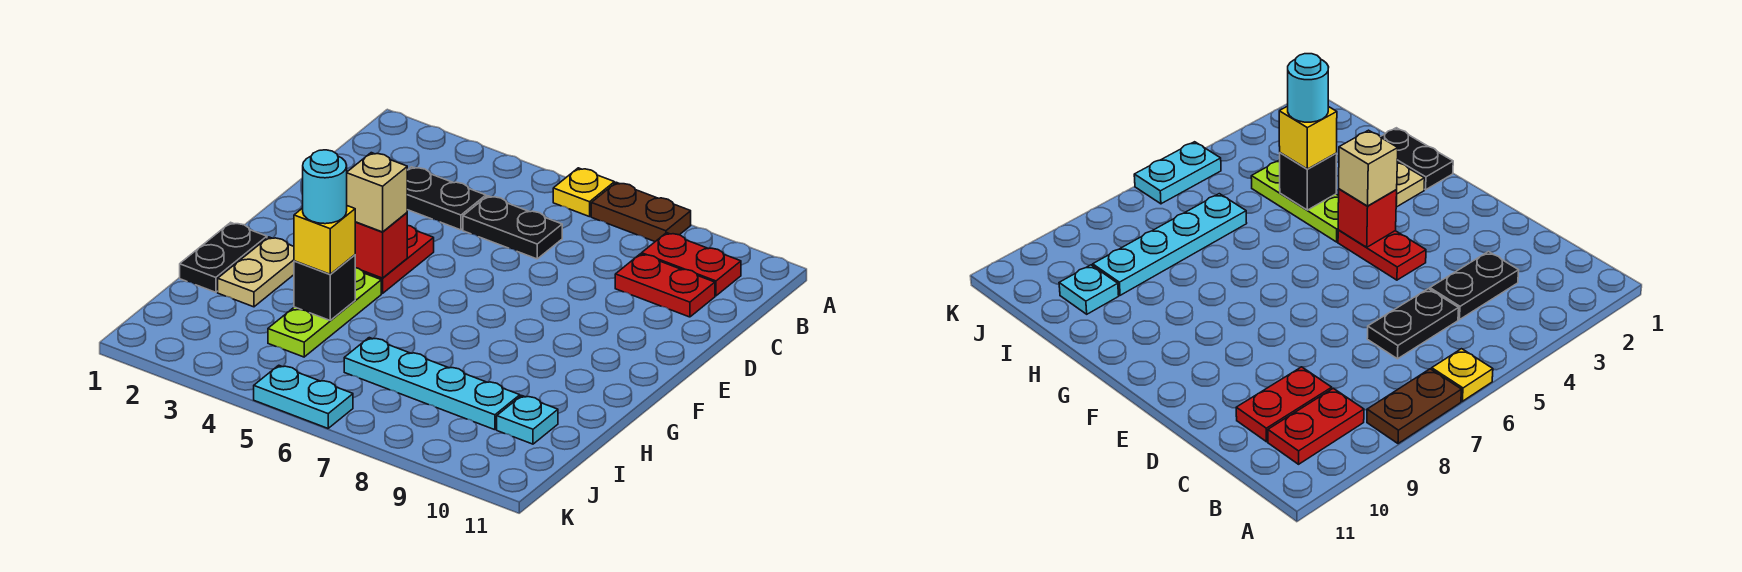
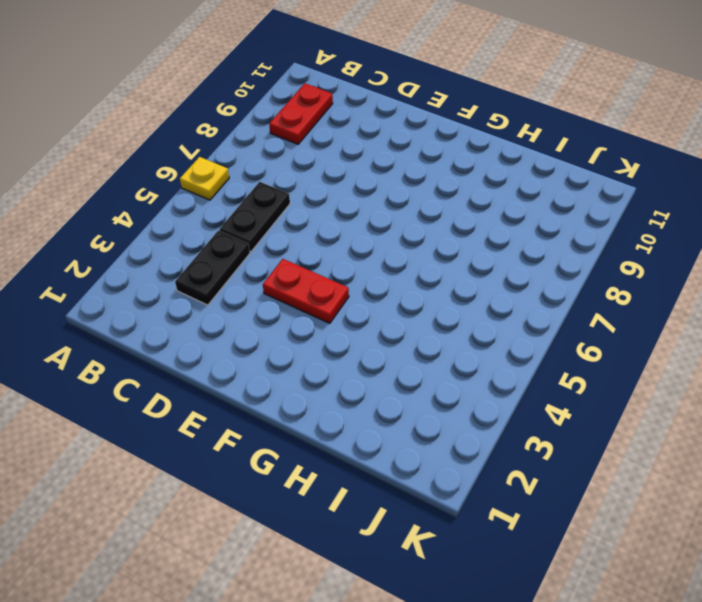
none -> brown 1x2 plate [591,182,691,241]
none -> red 1x2 plate [615,254,715,317]
none -> black 1x2 plate [180,222,267,292]

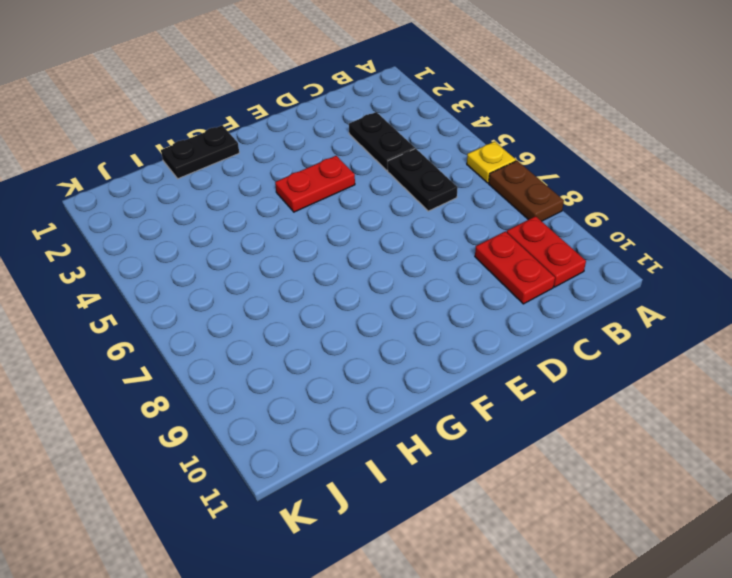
none -> tan 1x2 plate [218,237,294,307]
none -> lime 1x3 plate [268,268,381,357]
none -> cyan 1x4 plate [344,338,520,430]

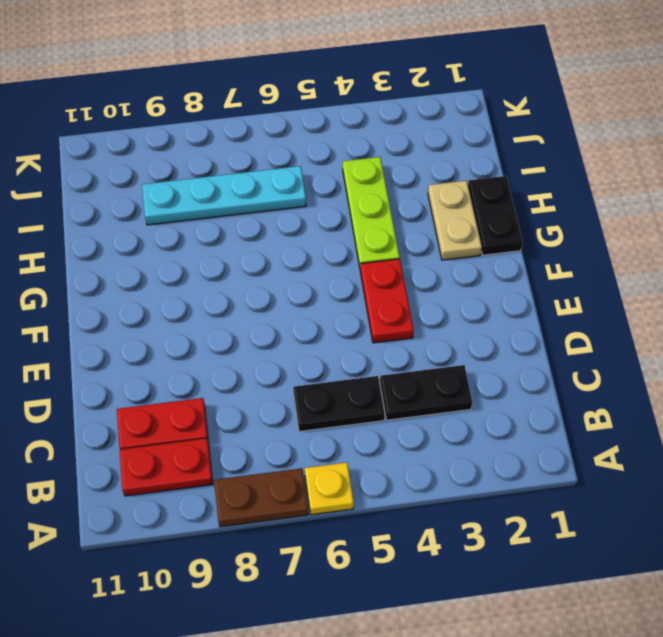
none -> cyan 1x1 plate [497,396,558,444]
none -> cyan 1x2 plate [254,365,353,428]
none -> red 1x1 brick [355,213,407,278]

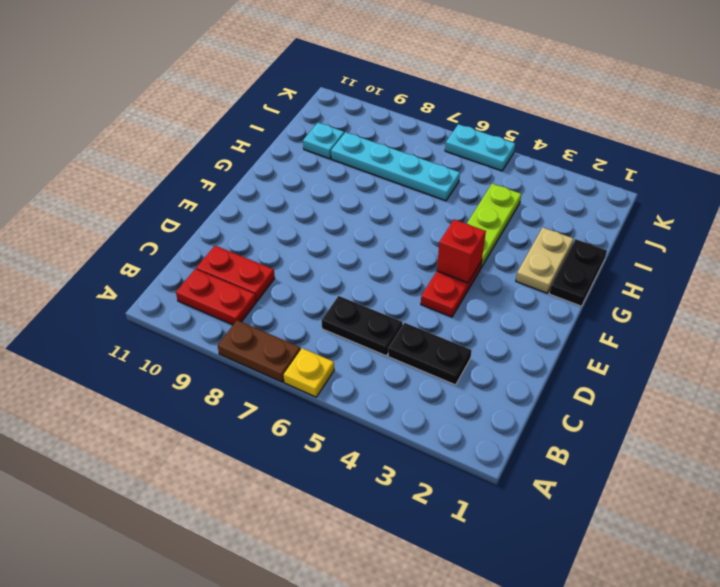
none -> black 1x1 brick [294,255,355,321]
none -> tan 1x1 brick [347,153,407,232]
none -> yellow 1x1 brick [294,206,355,274]

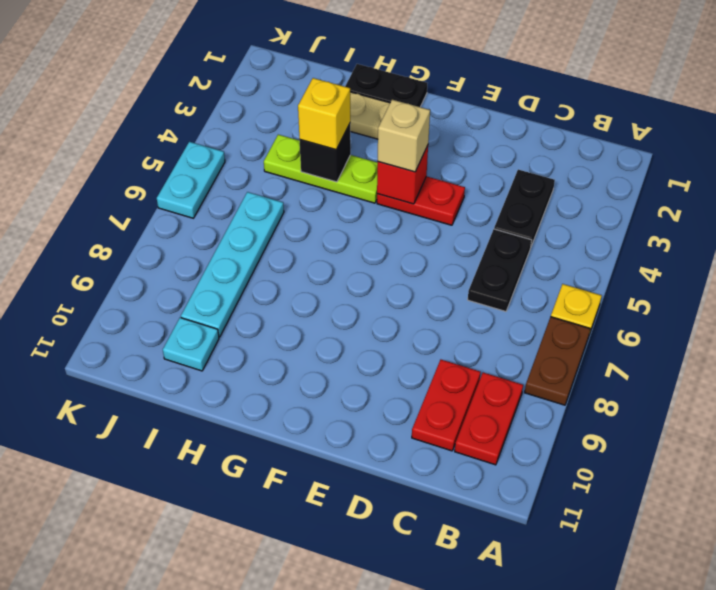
none -> cyan 1x1 round brick [303,150,347,224]

